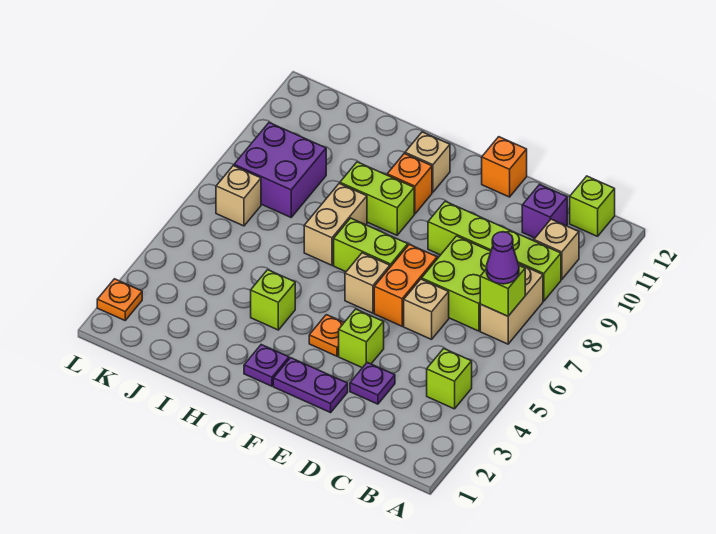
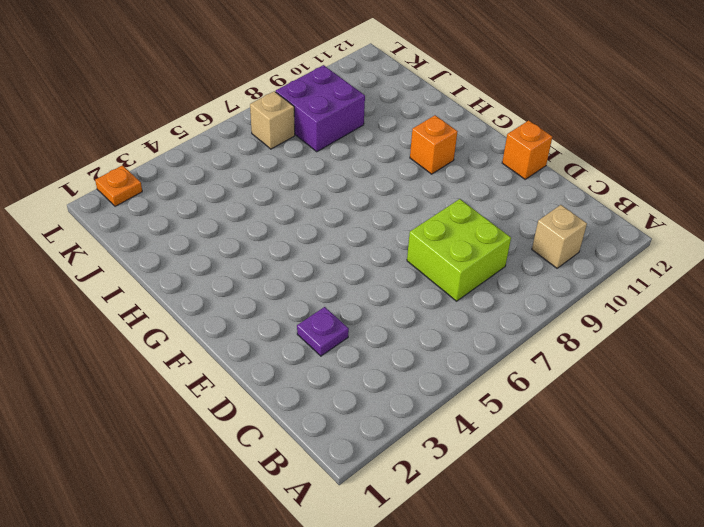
none -> lime 1x1 brick [427,349,472,409]
none -> tan 1x2 brick [480,264,543,344]
none -> lime 1x4 brick [428,201,561,301]

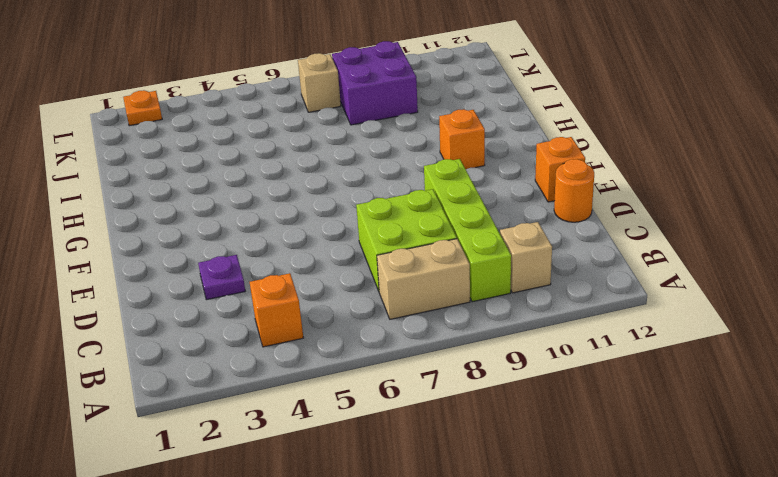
orange 1x1 brick [250,273,303,347] -> lime 1x1 brick [427,349,472,409]
orange 1x1 round brick [554,159,594,222] -> none
none -> lime 1x1 brick [570,176,615,236]
none -> purple 1x1 brick [522,184,567,238]
none -> tan 1x1 brick [404,279,449,339]

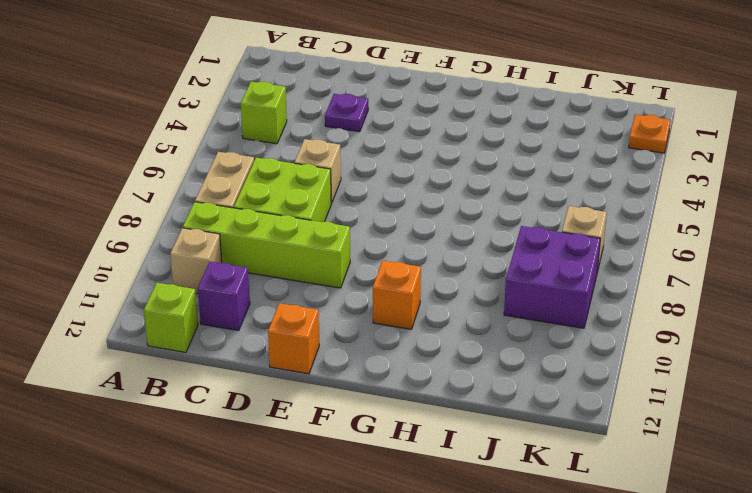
none -> purple 1x2 plate [273,358,348,413]
none -> lime 1x1 brick [339,309,384,368]
none -> orange 1x2 brick [374,244,437,326]

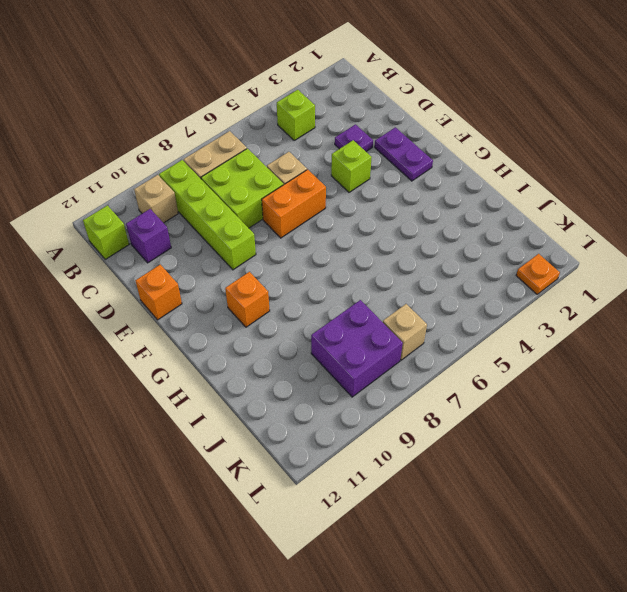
none -> orange 1x1 plate [309,315,344,356]
none -> tan 1x1 brick [345,253,390,313]
none -> lime 1x2 brick [334,218,408,272]

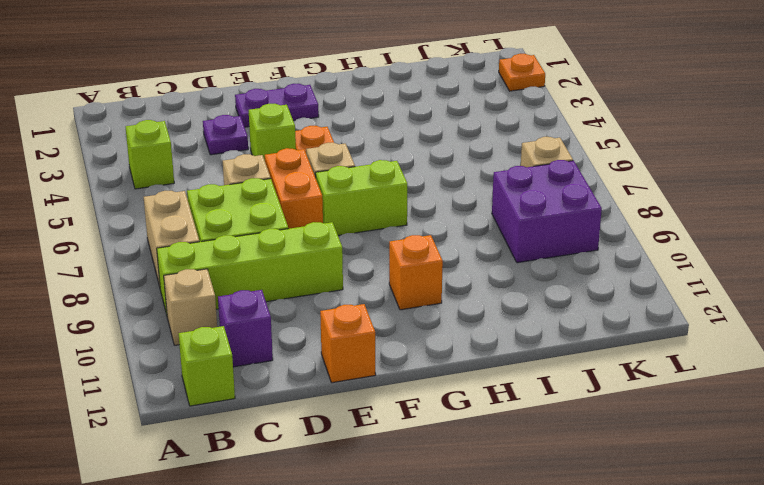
none -> purple 1x1 plate [244,345,289,386]
none -> lime 1x2 brick [340,162,414,235]
none -> tan 1x1 brick [405,132,450,192]

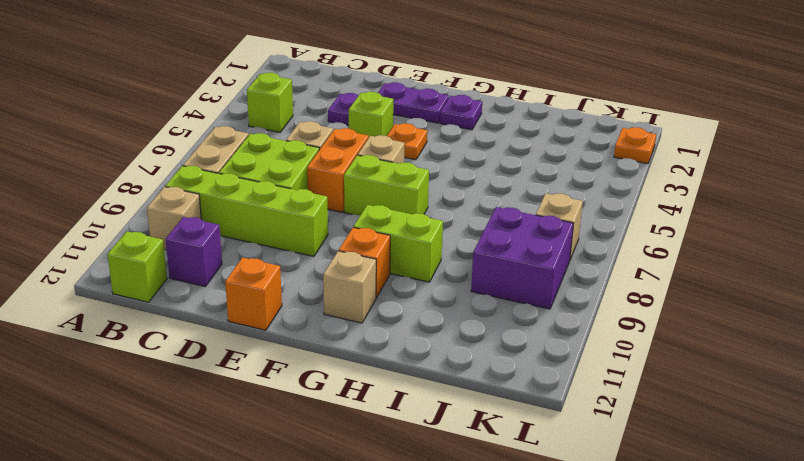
none -> lime 1x1 brick [251,270,295,330]
none -> tan 1x2 brick [304,183,367,265]
none -> lime 1x1 brick [480,266,525,316]

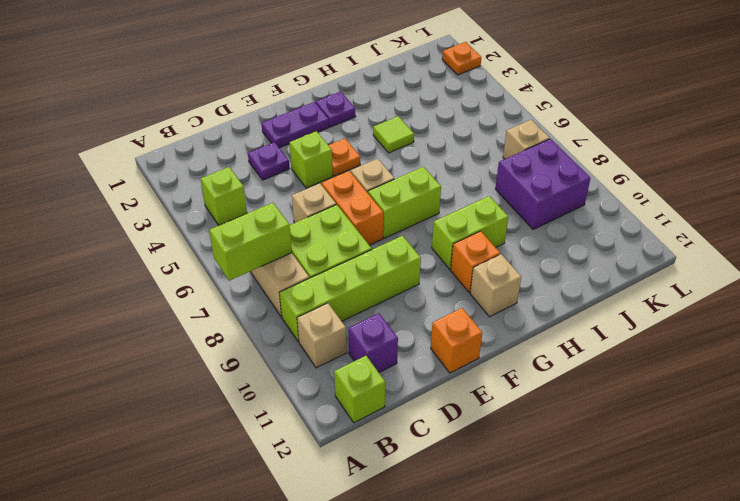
lime 1x2 brick [209,203,292,281] -> lime 1x1 brick [480,266,525,316]
lime 1x1 tile [373,116,414,153] -> lime 1x1 brick [251,270,295,330]
none -> tan 1x2 brick [304,183,367,265]
none -> purple 1x1 cone [486,232,519,284]

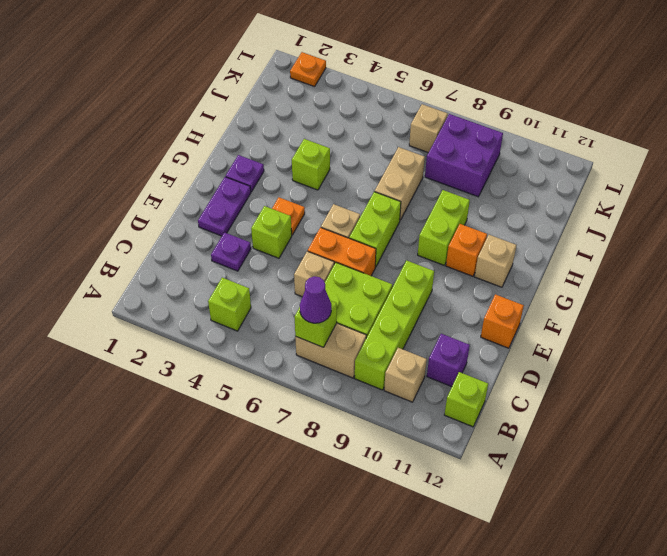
tan 1x2 brick [374,147,425,220] -> tan 1x2 brick turned to [304,183,367,265]

